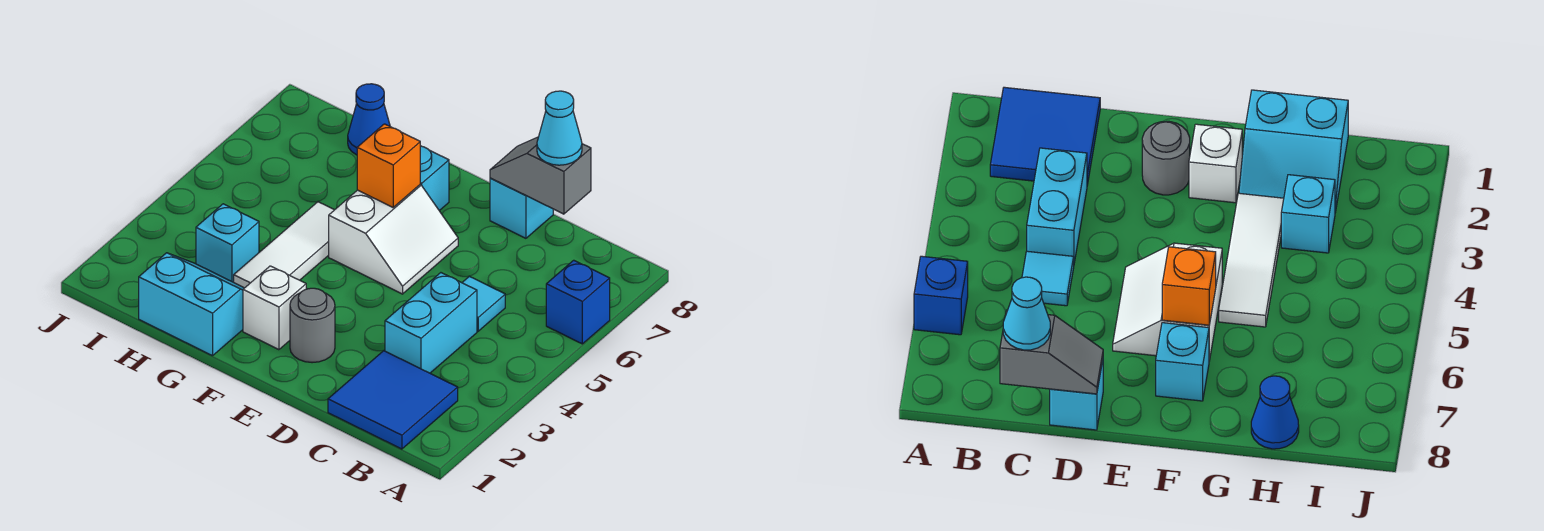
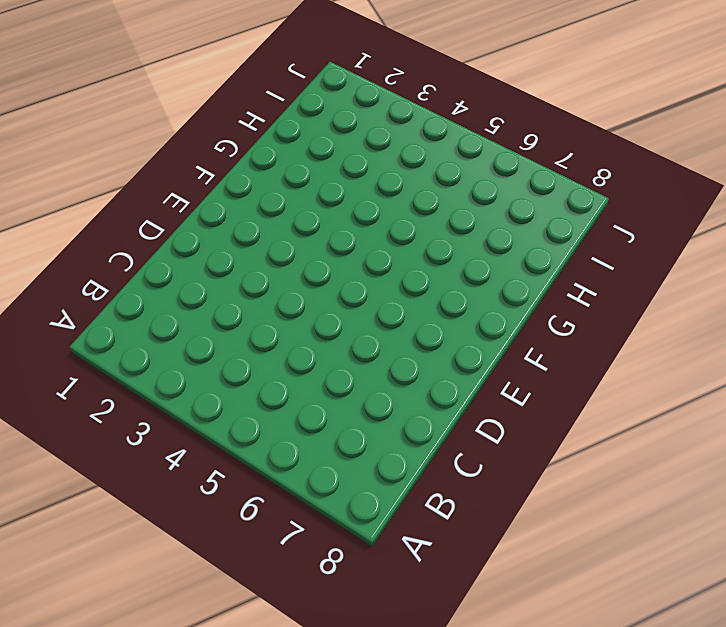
none -> blue 1x1 brick [546,260,610,344]
none -> blue 2x2 tile [328,351,458,449]
none -> cyan 1x2 brick [385,273,477,373]

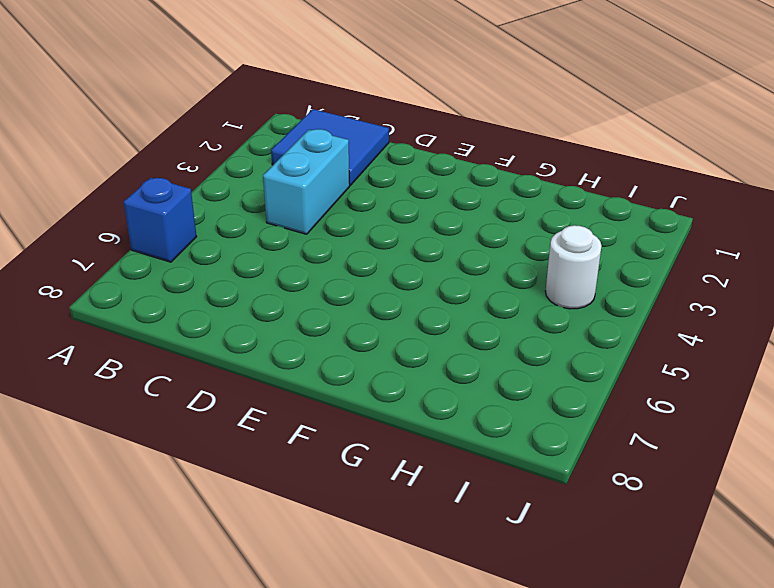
white 1x1 round brick [545,225,602,309] -> none
none -> cyan 1x1 tile [462,276,505,331]
none -> cyan 1x1 brick [490,178,553,238]
none -> grey 1x1 round brick [290,288,335,363]

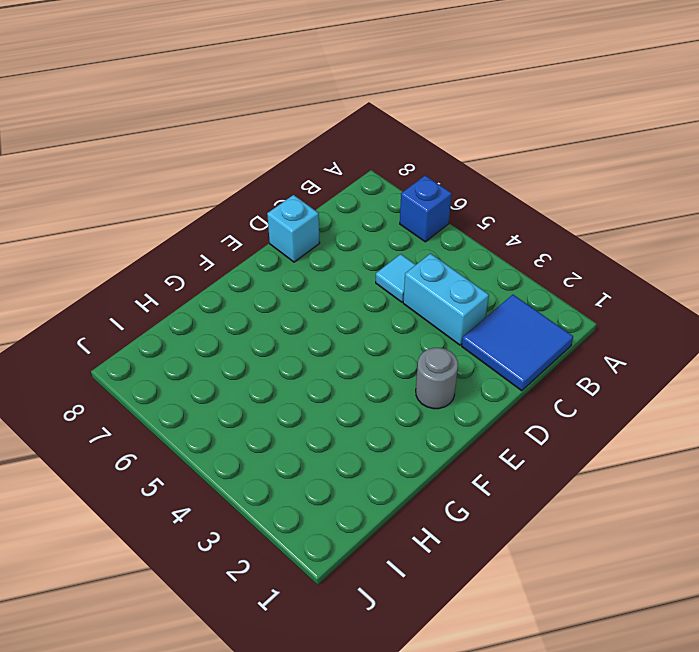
none -> white 2x2 slope [329,185,458,294]
none -> white 1x1 brick [243,266,306,350]
none -> cyan 1x1 brick [420,146,449,211]

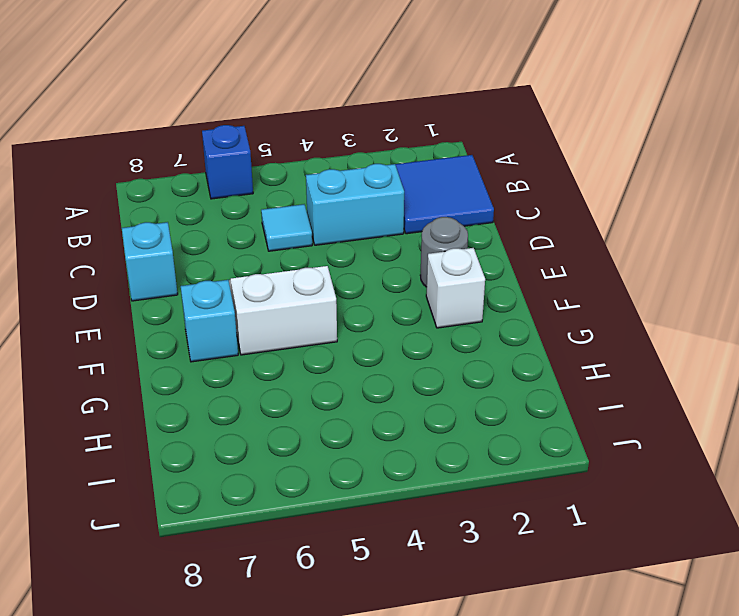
none -> cyan 2x2 slope [139,253,244,356]
none -> white 1x3 tile [234,202,334,288]
none -> cyan 1x1 brick [196,204,259,282]

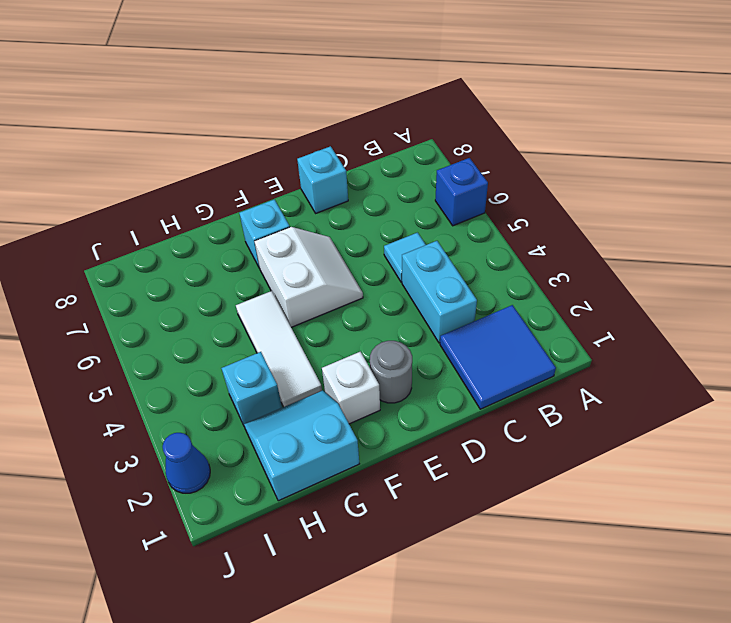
blue 1x1 cone [163,433,210,493] -> blue 1x1 cone moved to [348,84,390,155]
none -> grey 1x2 slope [490,137,591,214]
none -> orange 1x1 brick [357,124,420,207]
none -> cyan 1x1 cone [537,91,582,165]

